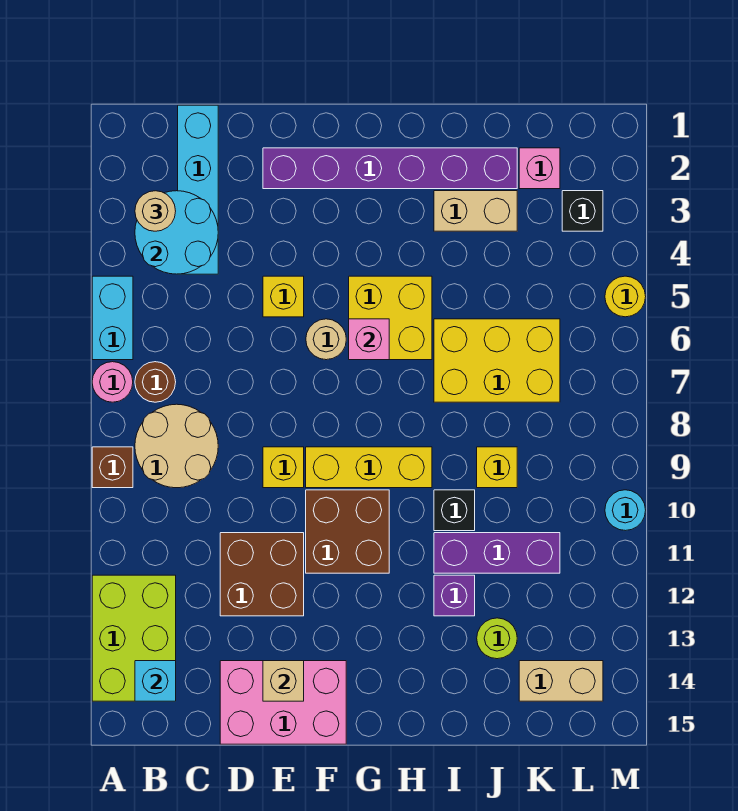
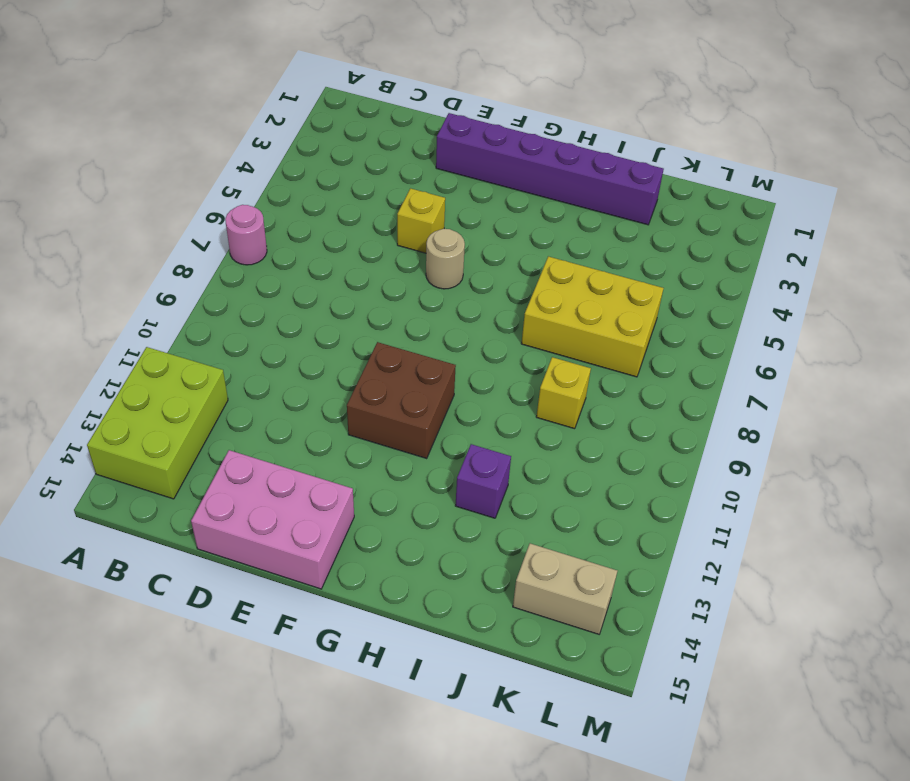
none -> cyan 1x2 brick [92,276,133,360]
none -> brown 1x1 brick [92,447,133,488]
none -> brown 1x1 round brick [135,362,176,402]
none -> tan 2x2 round brick [135,404,218,488]

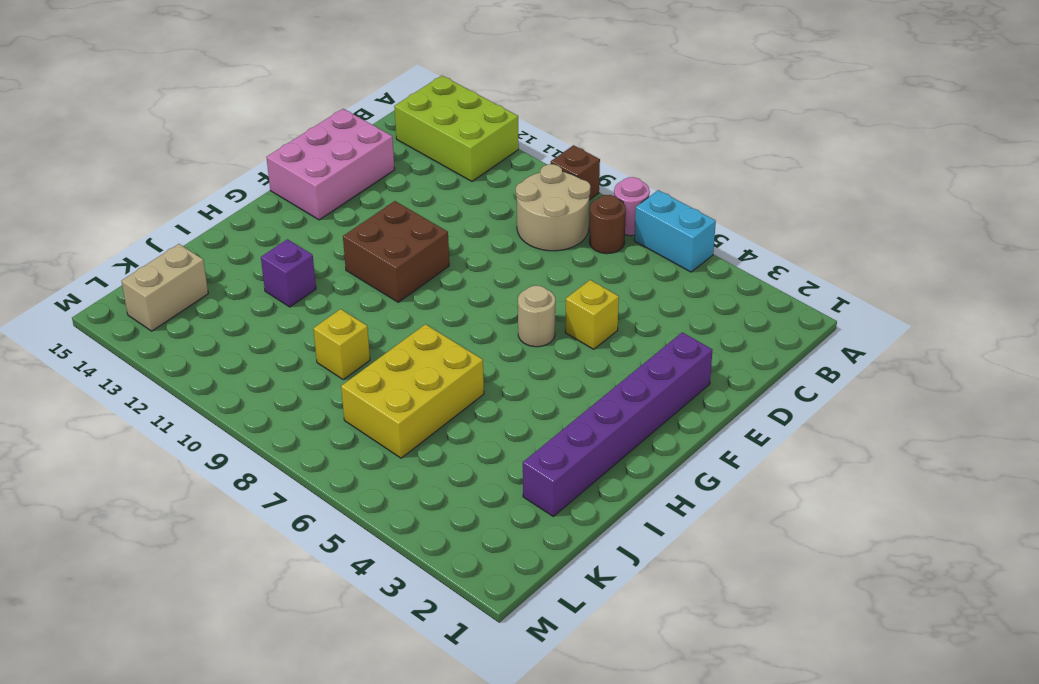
none -> cyan 1x4 brick [178,105,218,274]
none -> brown 2x2 brick [220,533,304,616]
none -> yellow 1x1 brick [263,447,304,488]
none -> yellow 1x3 brick [306,447,432,488]

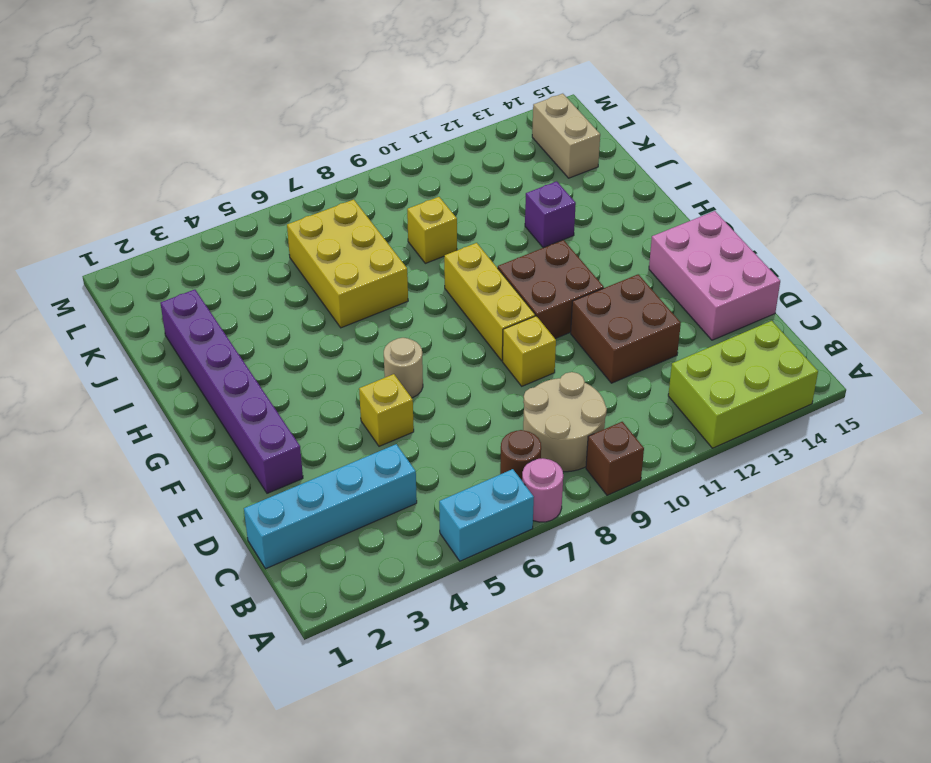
none -> yellow 2x2 brick [349,276,432,360]
none -> tan 1x2 brick [434,191,517,231]
none -> black 1x1 brick [434,490,475,531]
none -> purple 1x3 brick [434,533,560,573]

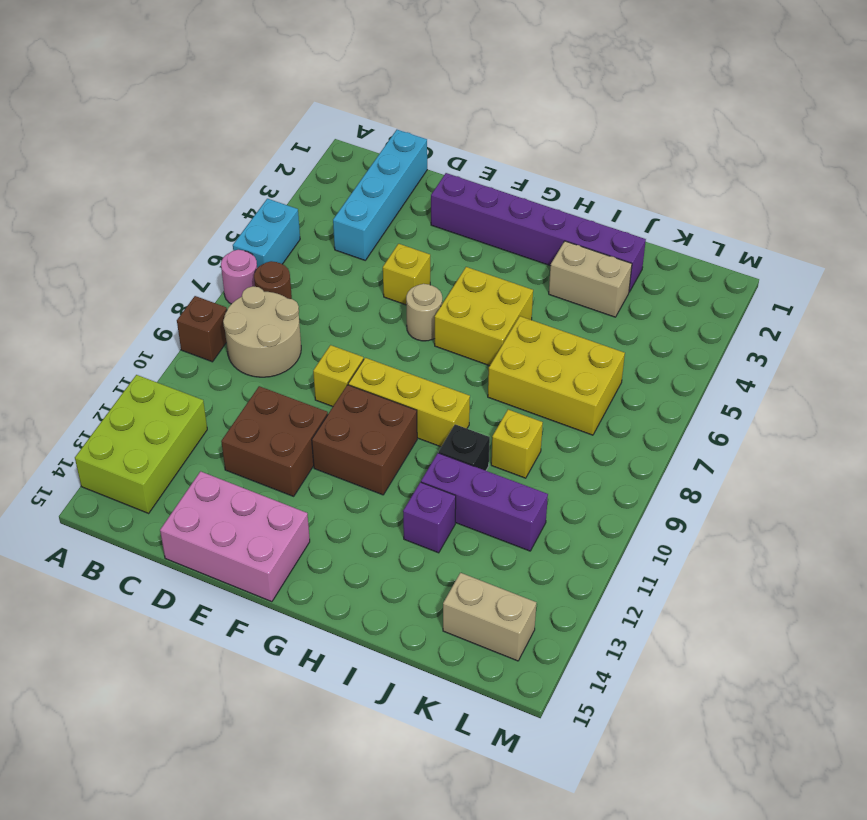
none -> lime 1x1 round brick [477,618,517,659]
none -> pink 1x1 brick [519,148,560,189]
none -> black 1x1 brick [562,191,603,231]
none -> yellow 1x1 round brick [605,276,646,317]

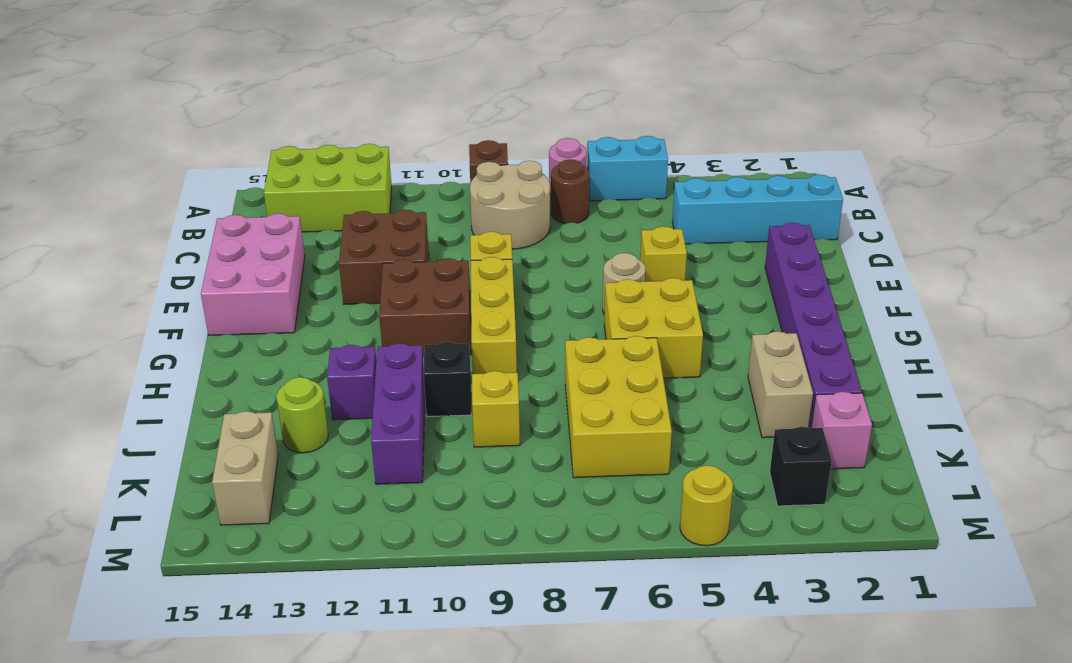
none -> cyan 1x1 round brick [605,490,646,531]
none -> cyan 2x2 round brick [135,191,218,274]
none -> cyan 1x1 brick [135,661,176,701]
none -> tan 1x1 brick [263,661,304,701]

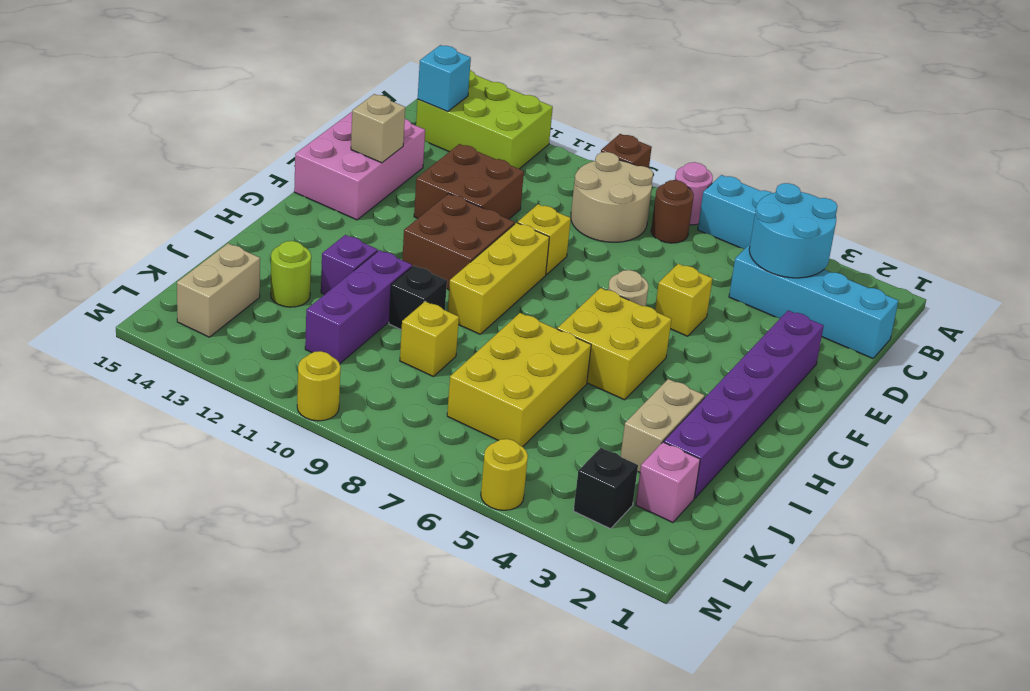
yellow 1x1 round brick [297,351,341,421] -> cyan 1x1 round brick [605,490,646,531]
none -> pink 1x1 brick [349,319,389,360]
none -> tan 1x1 round brick [135,191,176,231]

